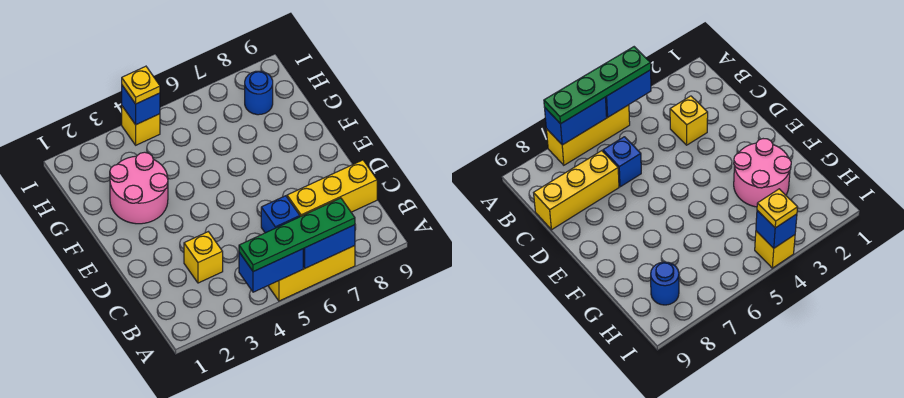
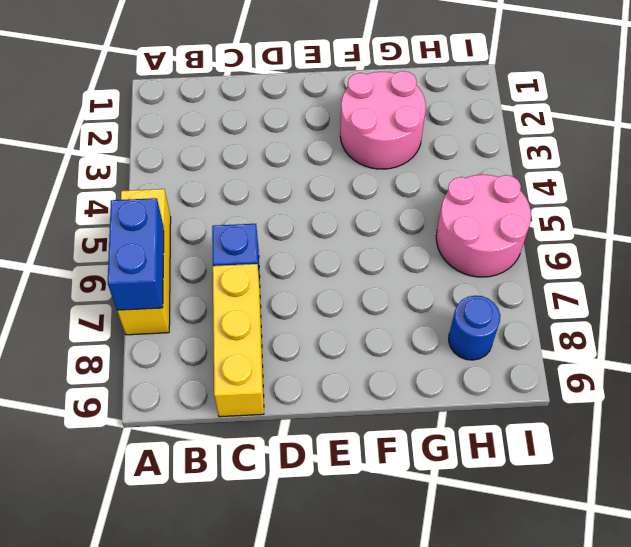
pink 2x2 round brick [436,175,531,277] -> none
none -> yellow 1x1 brick [184,232,223,283]
none -> yellow 1x1 brick [122,106,160,145]
none -> blue 1x2 brick [239,249,303,292]

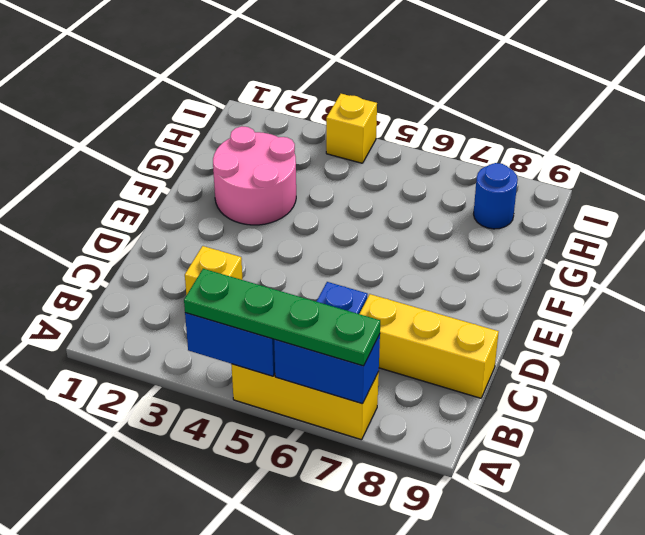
none -> blue 1x1 brick [122,86,160,125]
none -> yellow 1x1 plate [122,66,160,104]

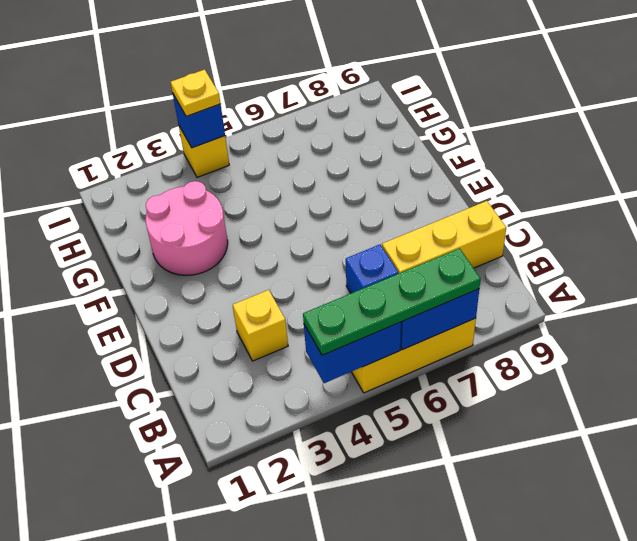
none -> blue 1x1 round brick [245,71,273,115]

